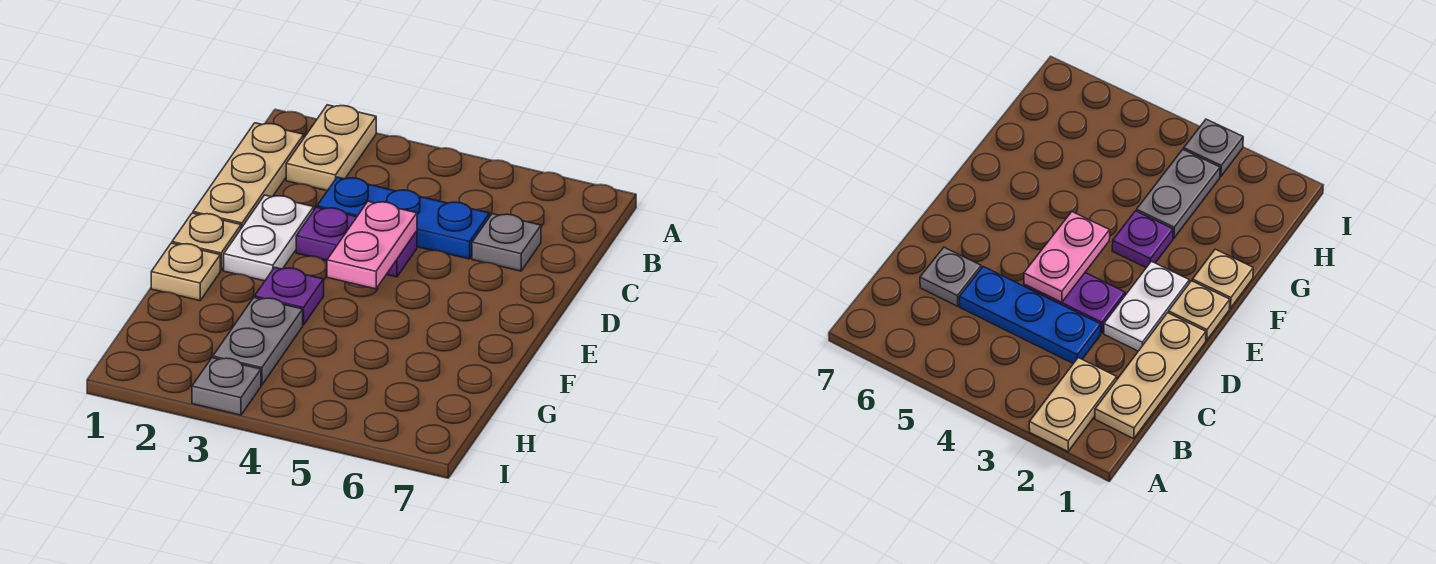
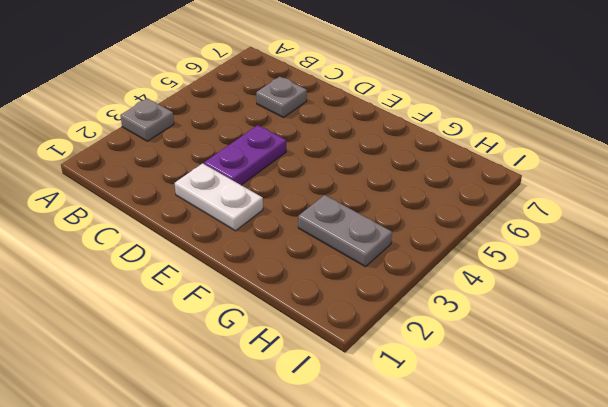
grey 1x1 plate [120,98,174,141] -> grey 1x1 plate moved to [192,358,261,415]
none -> tan 1x2 plate [286,105,376,191]
none -> tan 1x3 plate [193,123,304,228]
none -> blue 1x3 plate [317,177,489,259]

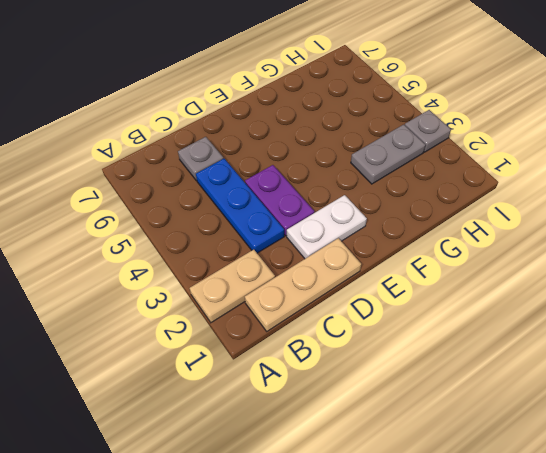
none -> tan 1x1 plate [172,213,241,271]
none -> tan 1x1 plate [151,243,220,301]
none -> purple 1x1 plate [255,267,324,325]

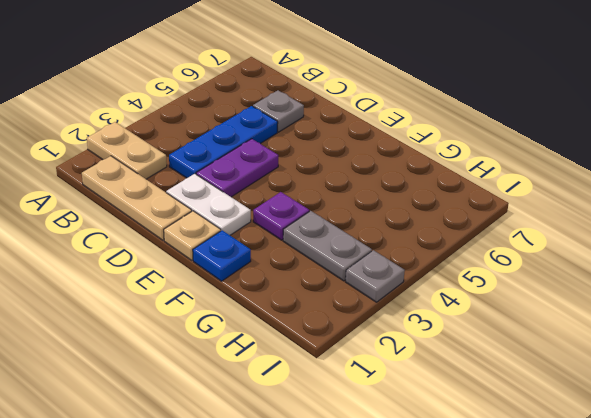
blue 1x1 plate [193,230,251,281] -> tan 1x1 plate [151,243,220,301]
none -> pink 1x2 plate [327,201,417,289]

